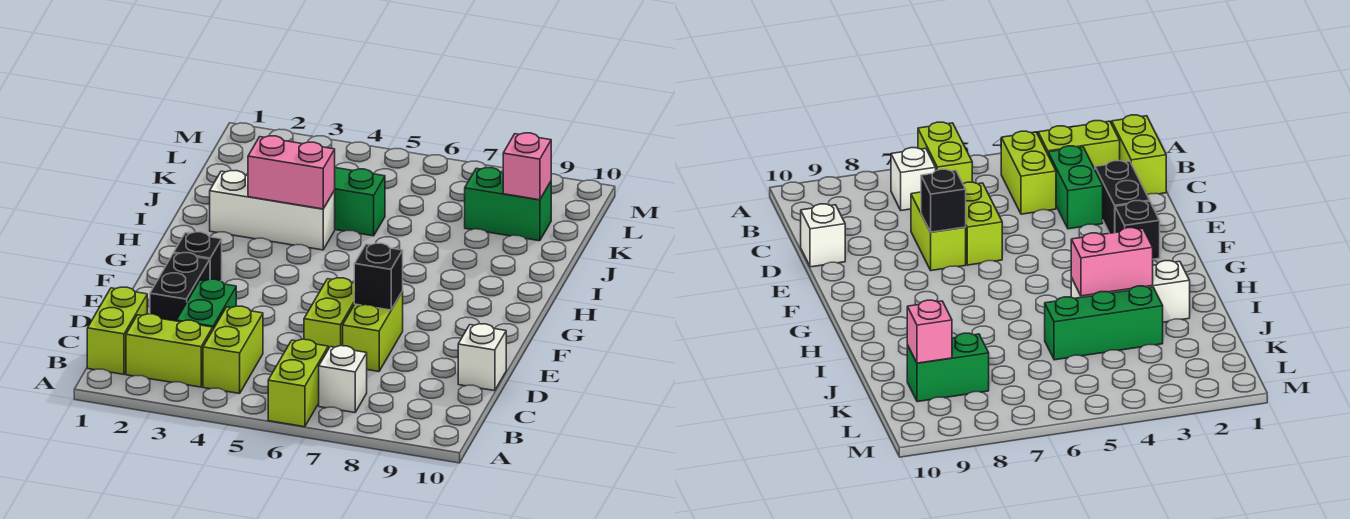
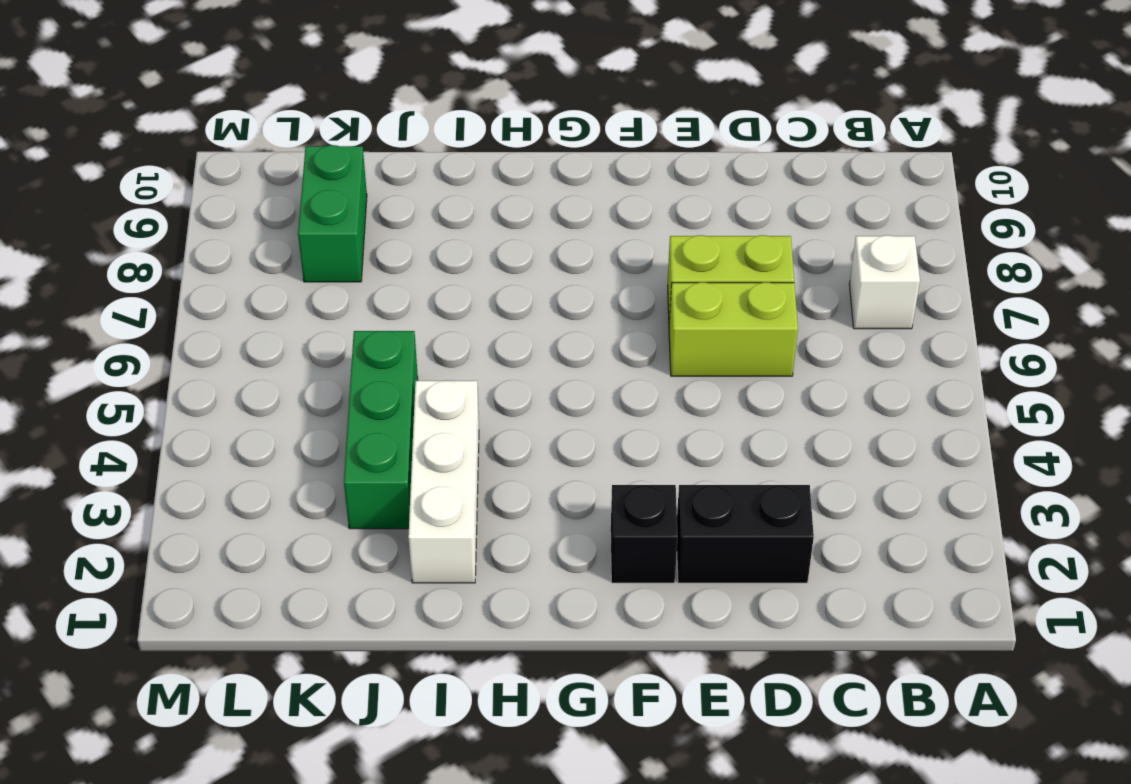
none -> lime 1x2 brick [268,339,328,427]
none -> lime 1x2 brick [87,287,147,374]
none -> lime 1x2 brick [126,314,213,387]

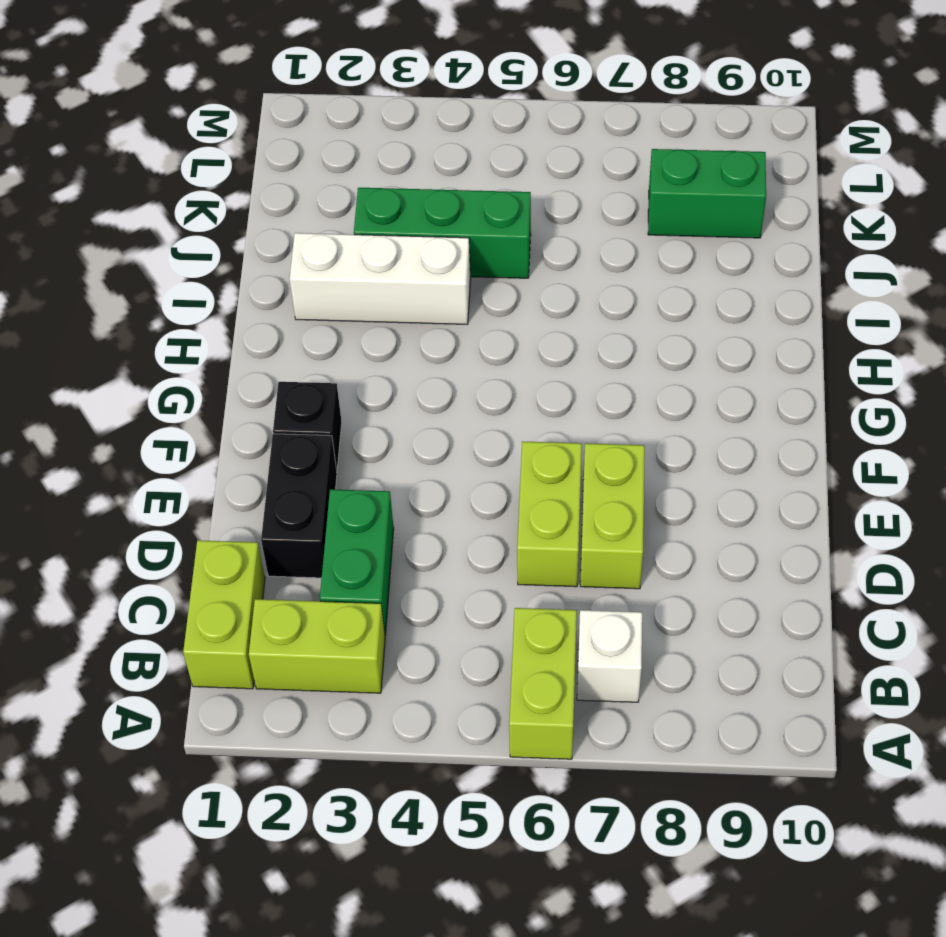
none -> lime 1x2 brick [203,306,263,394]
none -> white 1x1 brick [458,324,506,391]
none -> black 1x1 brick [354,243,403,310]

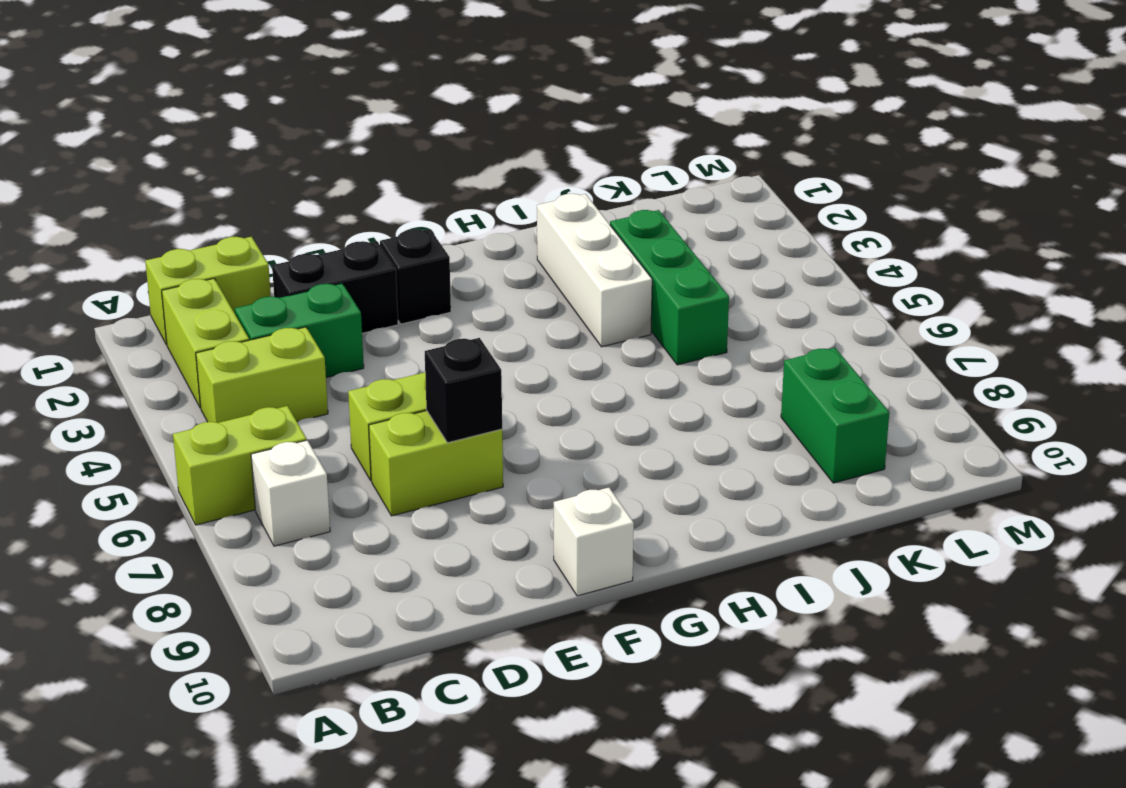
white 1x1 brick [554,488,634,596] -> white 1x1 brick moved to [458,324,506,391]
none -> pink 1x2 brick [248,136,335,209]
none -> pink 1x1 brick [503,133,551,200]

